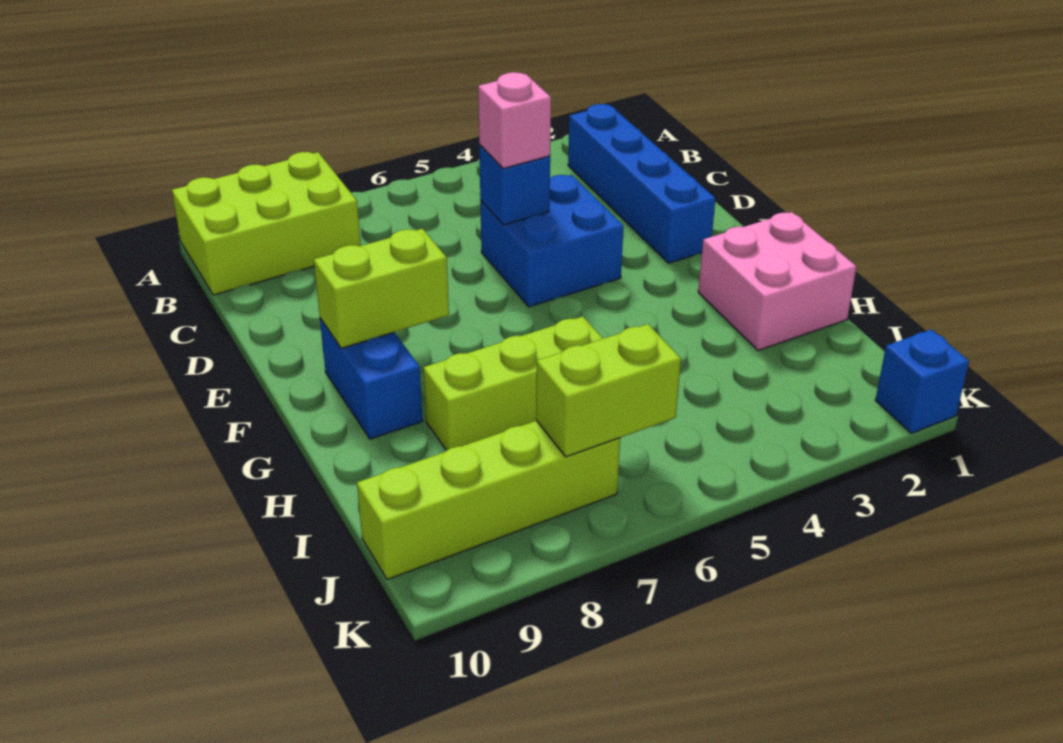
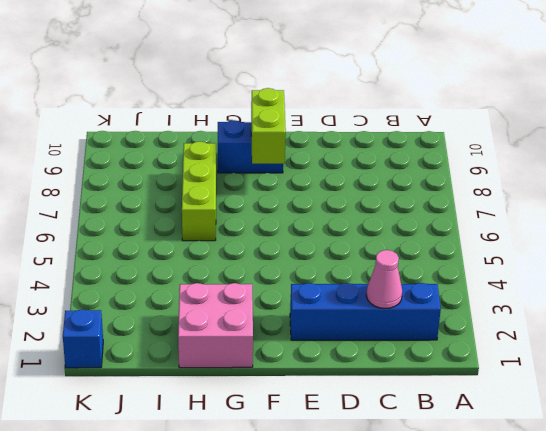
pink 1x1 cone [366,250,402,308] -> none
none -> lime 2x3 brick [172,152,361,295]
none -> blue 2x2 brick [480,175,623,307]
none -> lime 1x4 brick [357,421,620,580]

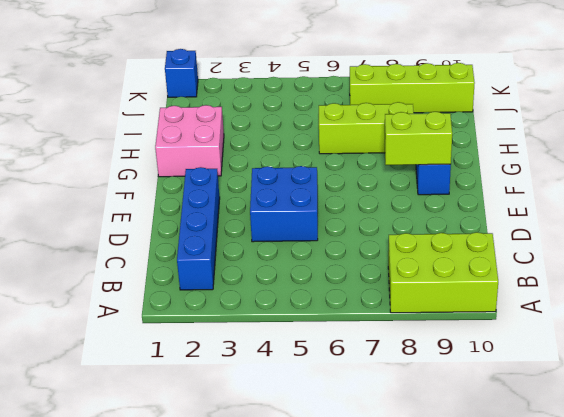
none -> blue 1x1 brick [479,145,550,225]
none -> lime 1x2 brick [536,324,681,457]
none -> pink 1x1 brick [478,72,551,169]

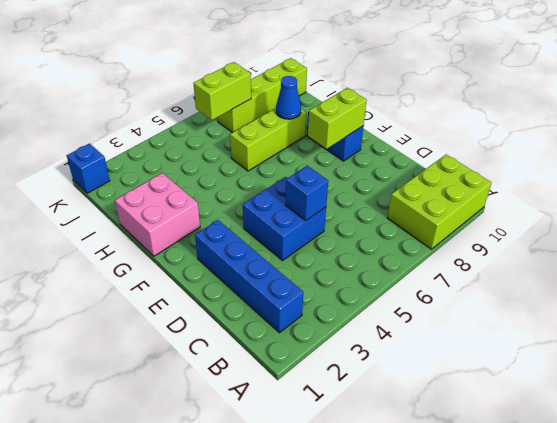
blue 1x1 cone [276,76,301,119] -> none
none -> pink 1x1 brick [478,72,551,169]

